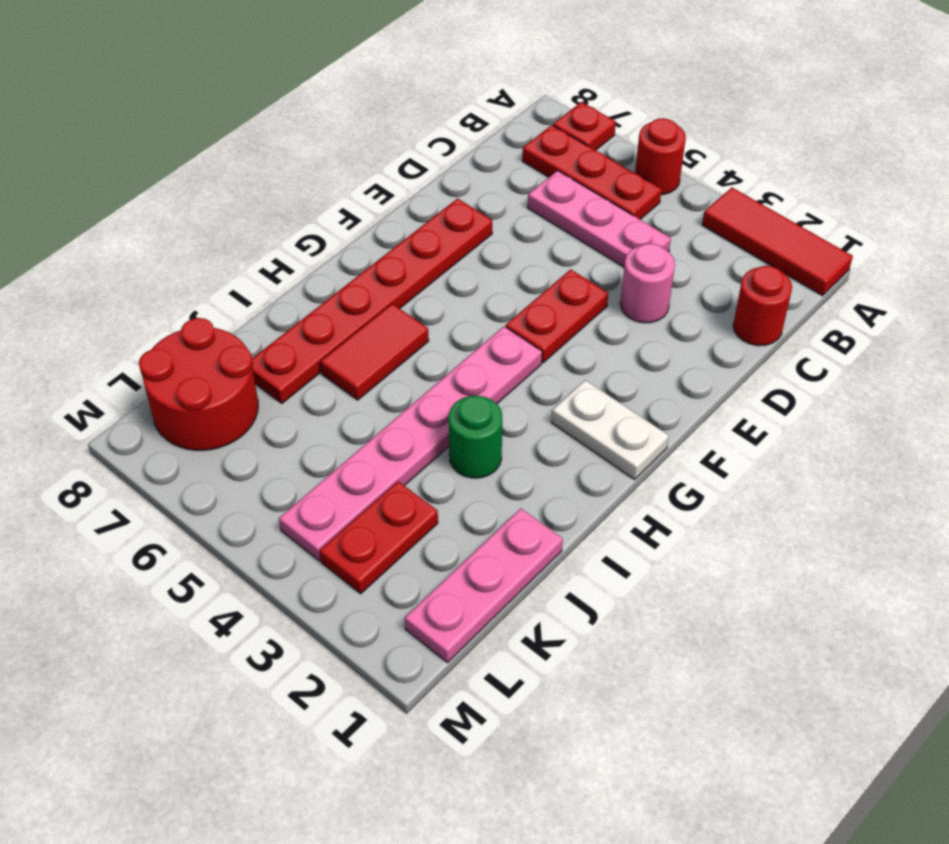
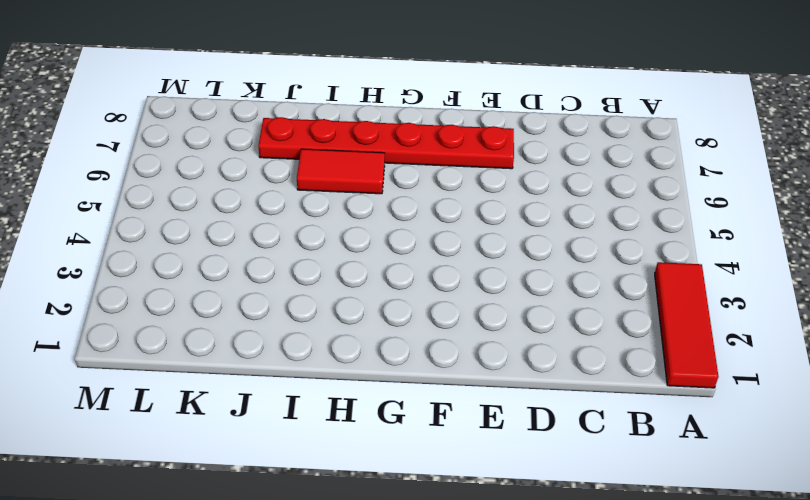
none -> red 1x1 round brick [635,118,686,195]
none -> red 1x1 plate [553,102,616,150]
none -> red 1x3 plate [522,125,662,219]

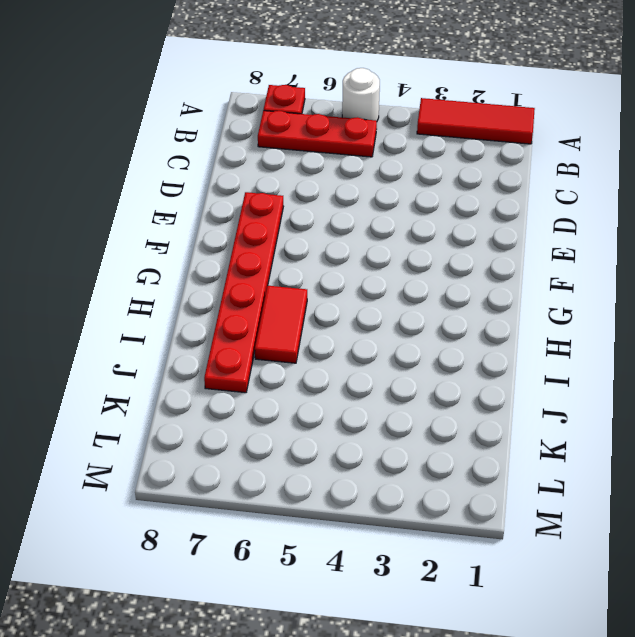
white 1x1 round brick [342,68,380,121] -> red 1x1 round brick [635,118,686,195]
none -> red 1x1 round brick [733,266,792,346]
none -> pink 1x3 plate [527,171,671,267]
none -> pink 1x1 round brick [620,244,675,323]

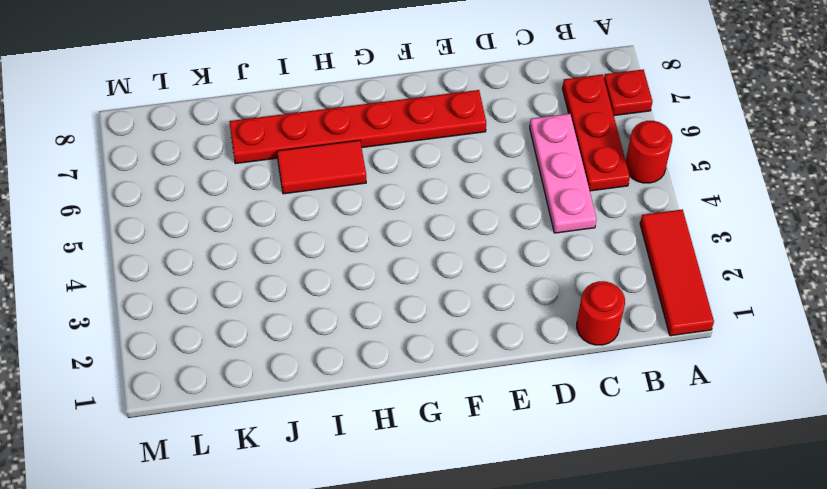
none -> pink 1x1 round brick [620,244,675,323]
none -> red 1x2 plate [506,269,608,363]
none -> white 1x2 plate [551,380,669,479]

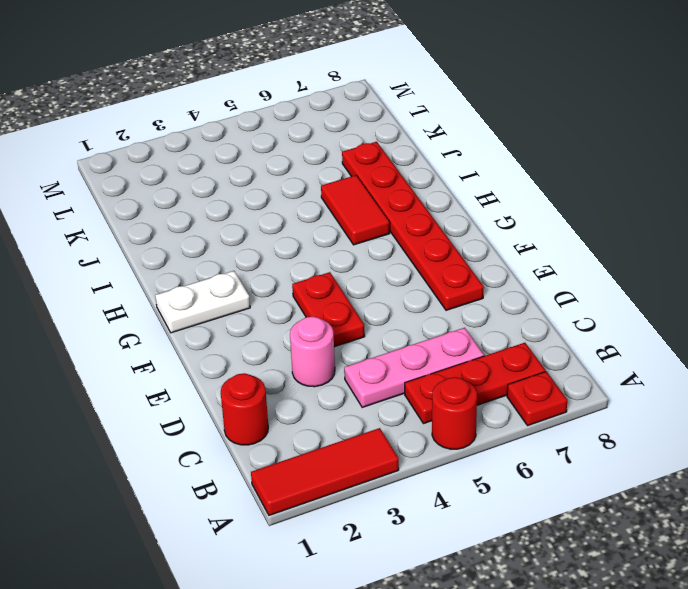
none -> pink 1x6 plate [279,326,542,561]
none -> green 1x1 round brick [449,396,502,478]
none -> pink 1x3 plate [405,509,563,663]

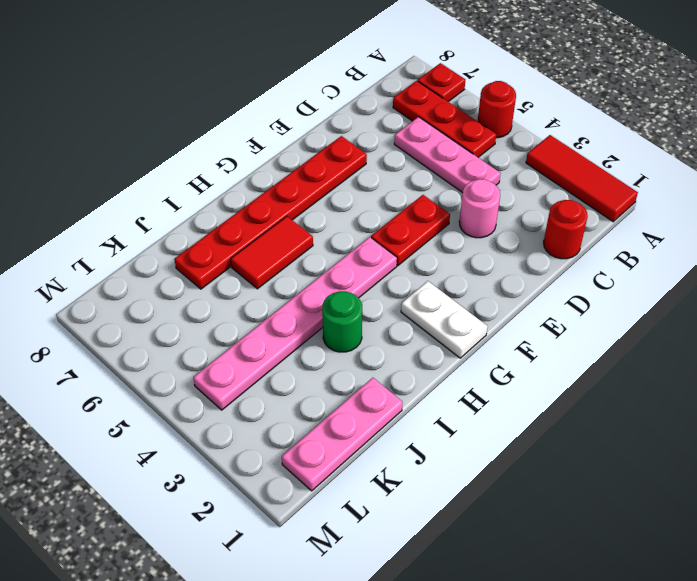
none -> red 1x2 plate [320,481,438,594]
none -> red 2x2 round brick [139,318,258,450]

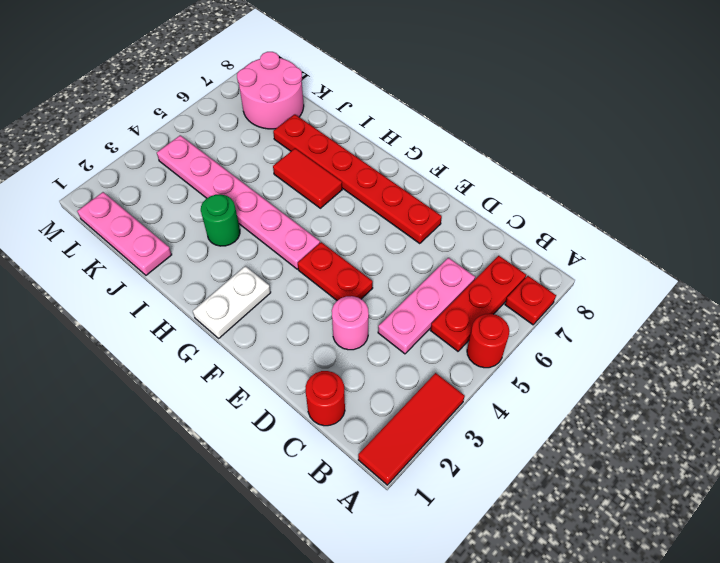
pink 2x2 round brick [237,52,304,129] -> red 2x2 round brick [139,318,258,450]
none -> red 1x2 plate [320,481,438,594]

